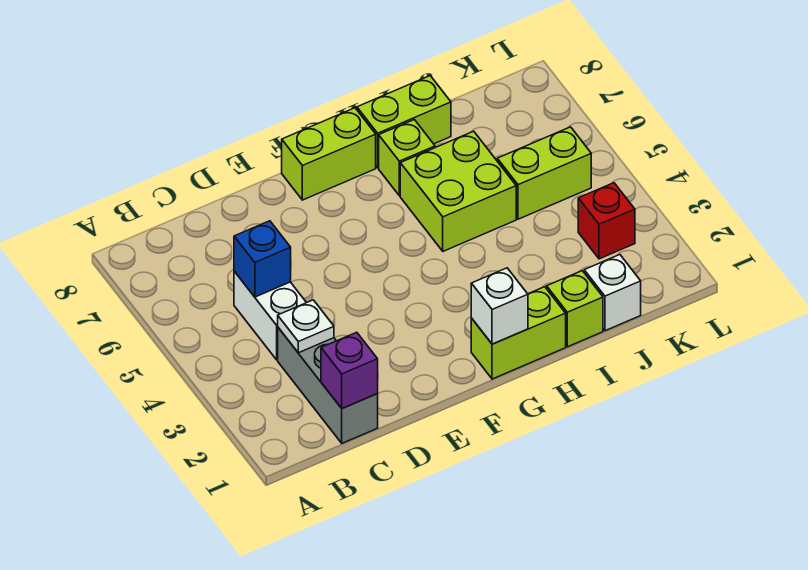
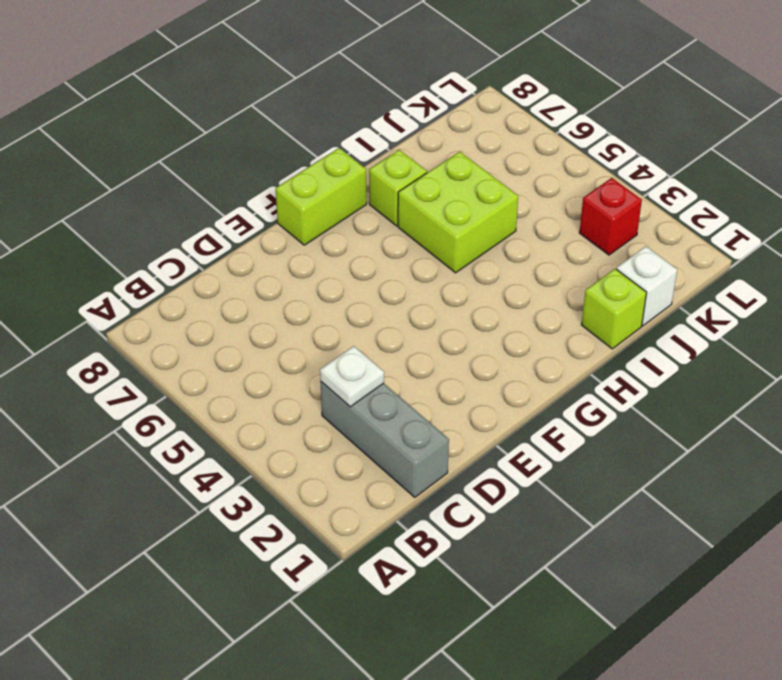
none -> white 1x2 brick [234,271,306,360]
none -> lime 1x2 brick [471,287,566,379]
none -> lime 1x2 brick [357,76,451,168]

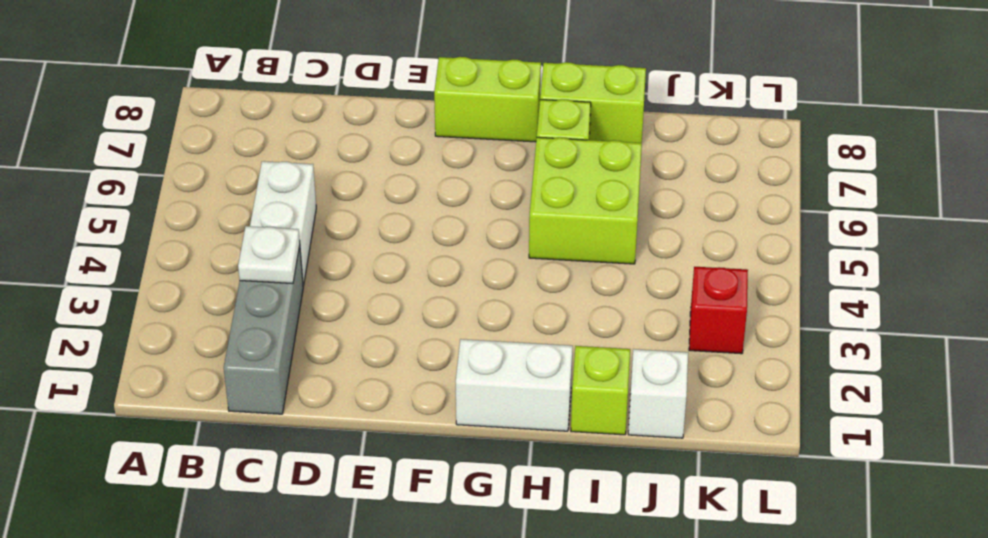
white 1x2 brick [456,339,573,431] -> lime 1x2 brick [471,287,566,379]
none -> lime 1x2 brick [497,127,591,219]
none -> purple 1x1 brick [321,332,378,409]
none -> blue 1x1 brick [234,221,291,297]

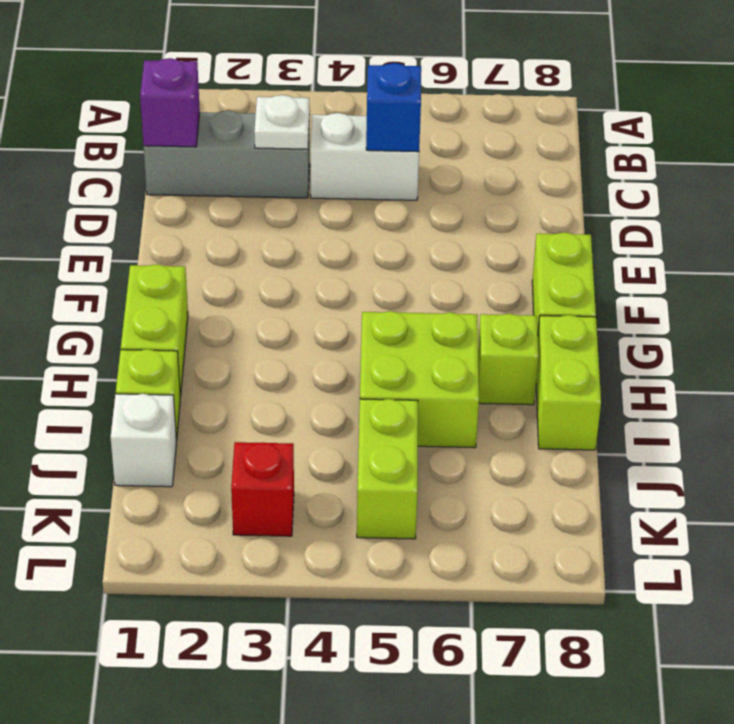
none -> white 1x1 brick [471,268,528,344]

